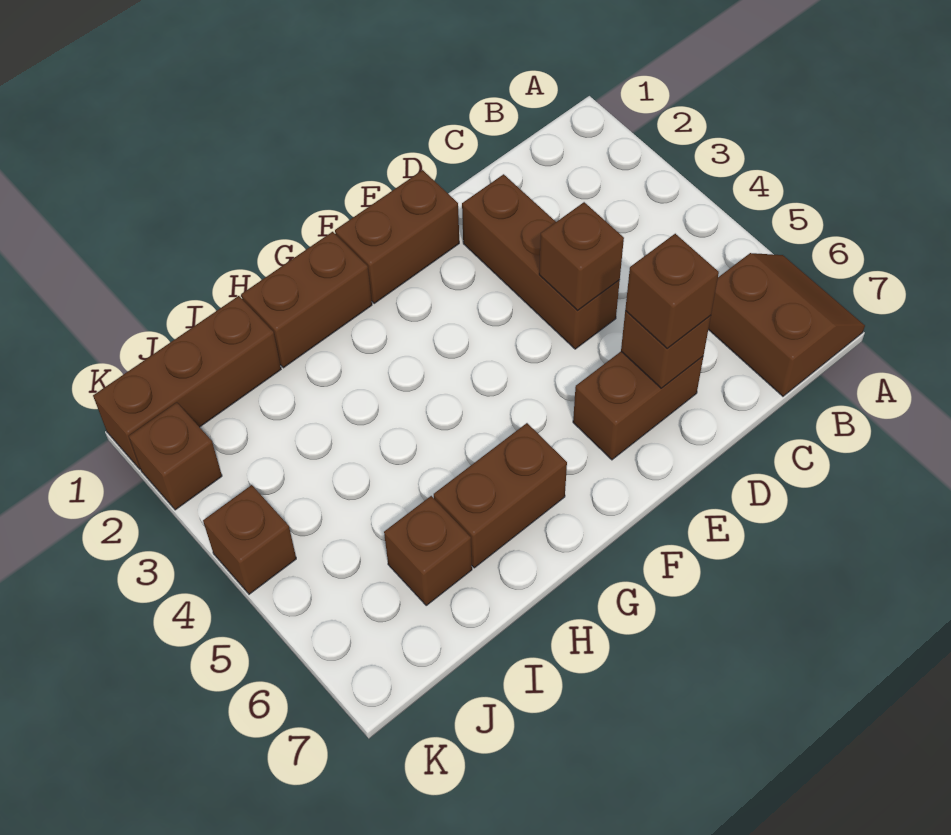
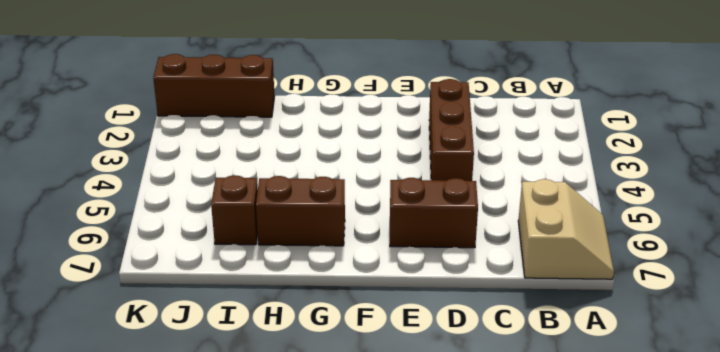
tan 2x2 slope [518,179,614,279] -> brown 2x2 slope [708,253,865,396]
none -> brown 1x2 brick [335,170,459,303]
none -> brown 1x2 brick [241,232,372,368]
none -> brown 1x1 brick [129,403,222,510]

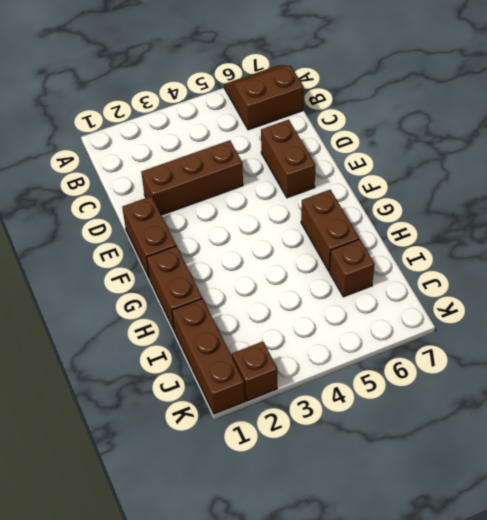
none -> brown 1x1 brick [203,485,296,594]
none -> brown 1x1 brick [539,202,624,311]
none -> brown 1x1 brick [621,311,711,388]

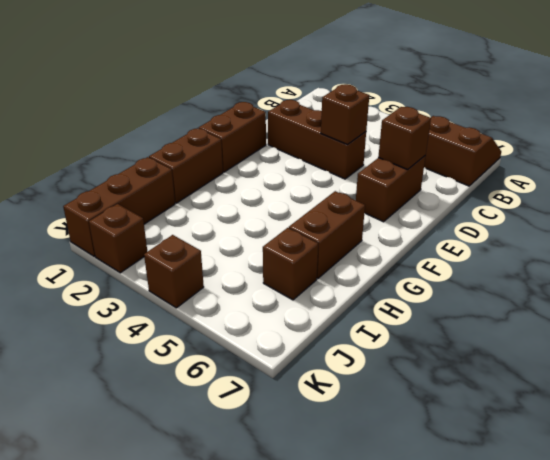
none -> brown 1x1 brick [625,234,719,349]

